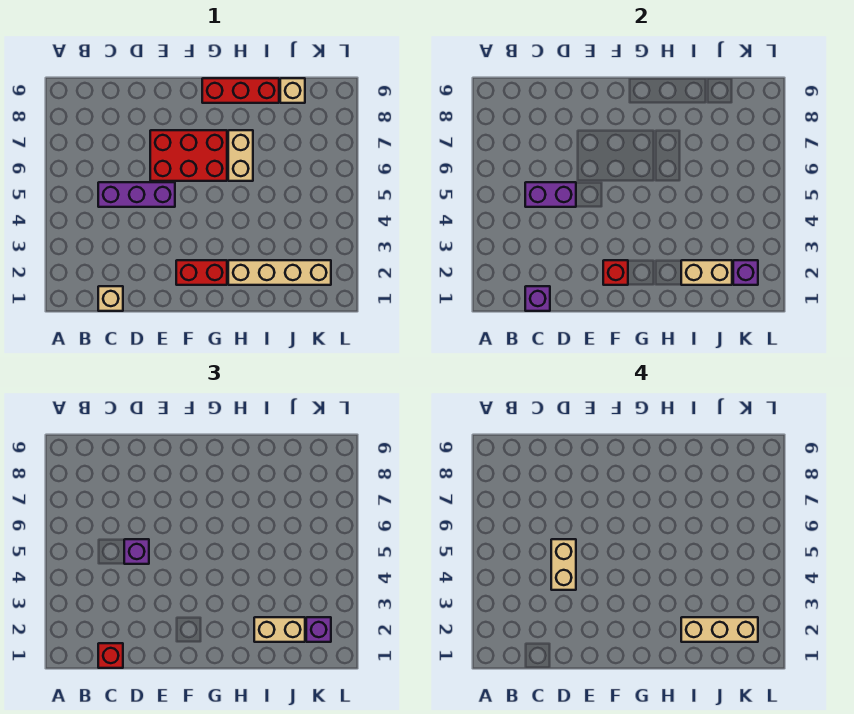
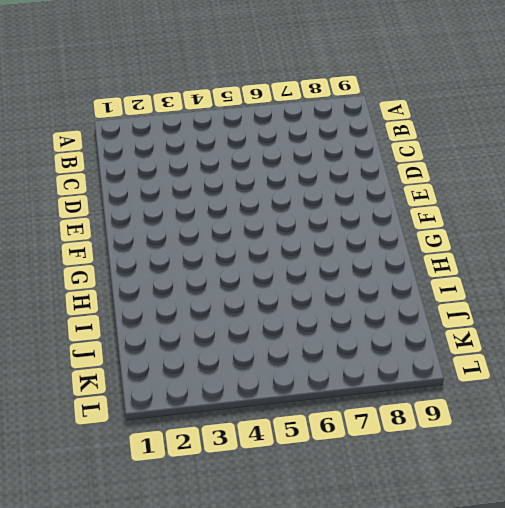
none -> tan 1x1 brick [98,286,123,311]
none -> purple 1x3 brick [98,182,175,207]
none -> red 2x3 brick [150,130,227,181]

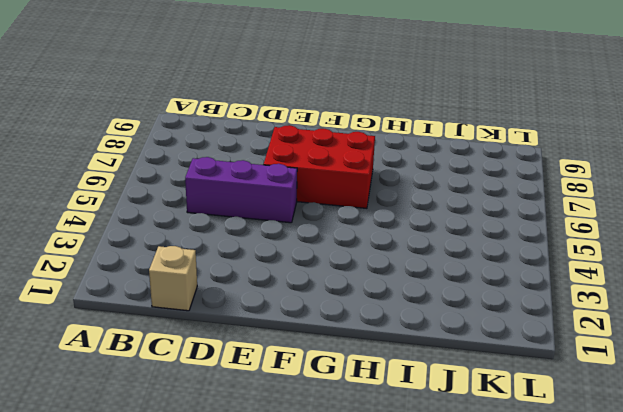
none -> red 1x2 brick [176,260,227,285]
none -> red 1x3 brick [202,78,279,103]
none -> tan 1x4 brick [228,260,331,285]

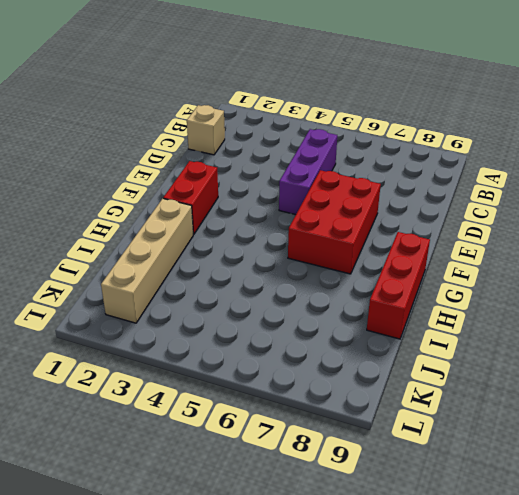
none -> tan 1x2 brick [228,130,253,181]
none -> tan 1x1 brick [280,78,305,103]
none -> purple 1x1 brick [525,286,550,311]

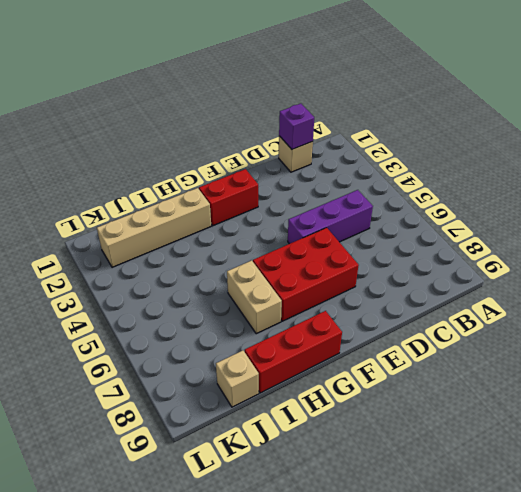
none -> purple 1x2 brick [525,182,576,207]
none -> red 1x1 brick [603,260,628,285]
none -> tan 1x2 brick [681,260,732,285]

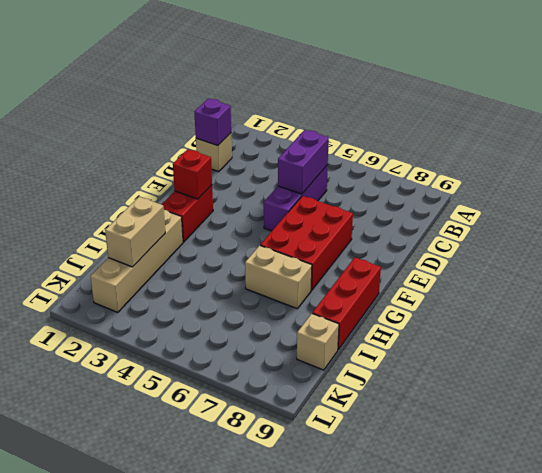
none -> purple 1x1 brick [733,260,758,285]
none -> red 1x1 brick [98,643,123,668]
none -> purple 1x1 brick [124,539,149,564]

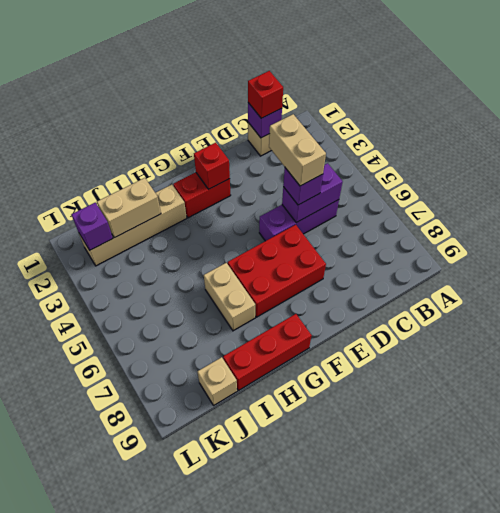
none -> tan 1x2 brick [254,617,305,642]
none -> purple 1x1 brick [306,617,331,642]
none -> tan 1x3 brick [681,617,758,642]

